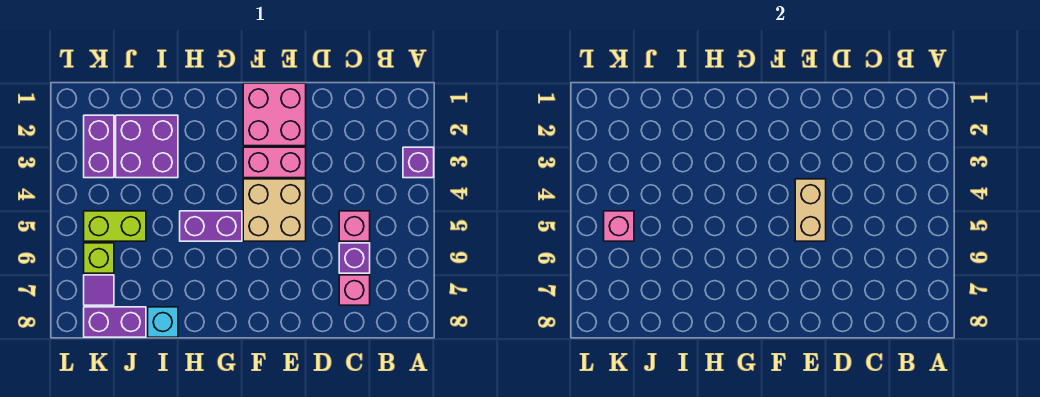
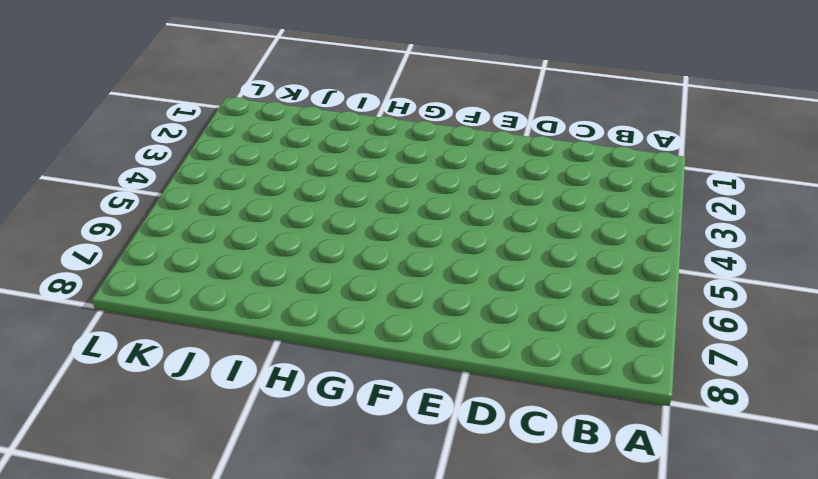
none -> purple 1x1 brick [403,147,434,178]
none -> pink 1x1 brick [339,211,370,241]
none -> purple 1x1 brick [339,243,370,273]

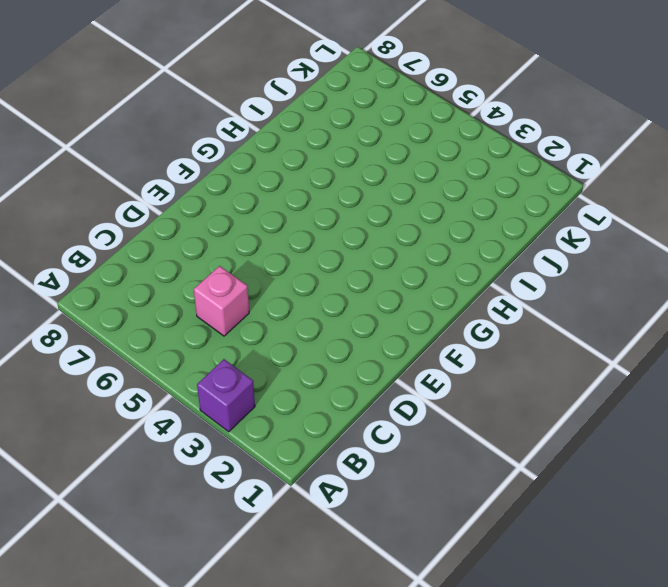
none -> purple 1x1 brick [339,243,370,273]
none -> pink 1x1 brick [339,275,370,305]
none -> pink 2x2 brick [243,83,306,146]

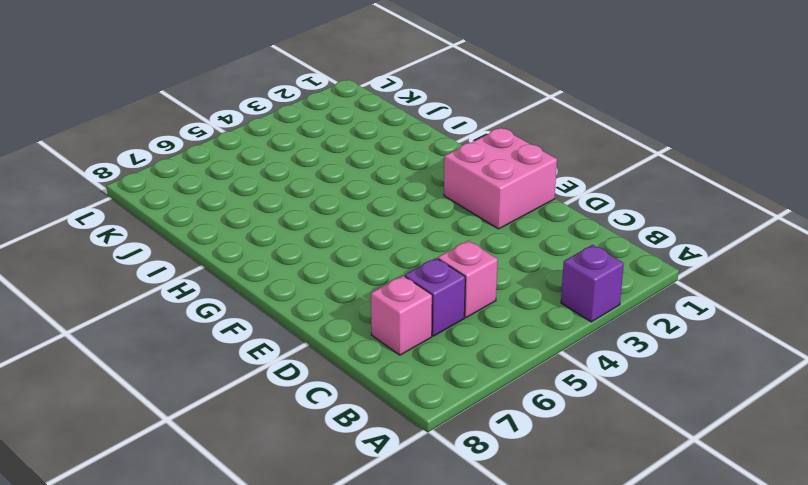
none -> pink 1x2 brick [243,147,306,178]
none -> tan 2x2 brick [243,179,306,241]
none -> purple 1x2 brick [180,211,242,241]

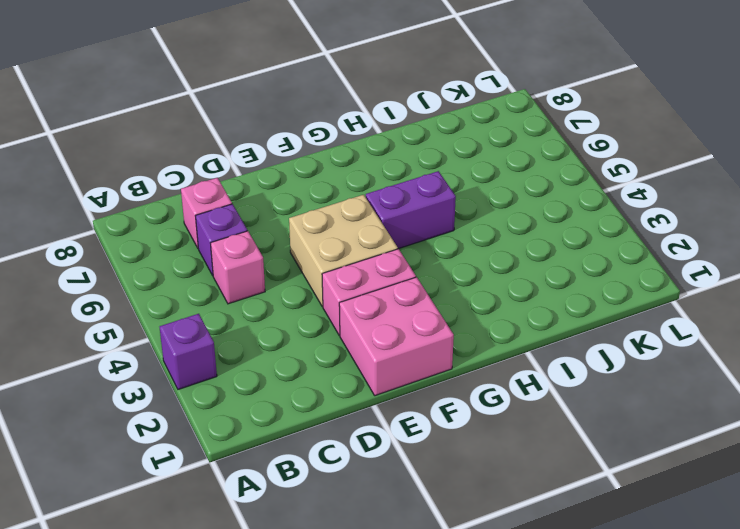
none -> purple 2x2 brick [116,115,178,178]
none -> cyan 1x1 brick [148,307,178,337]
none -> lime 1x2 brick [84,211,146,241]

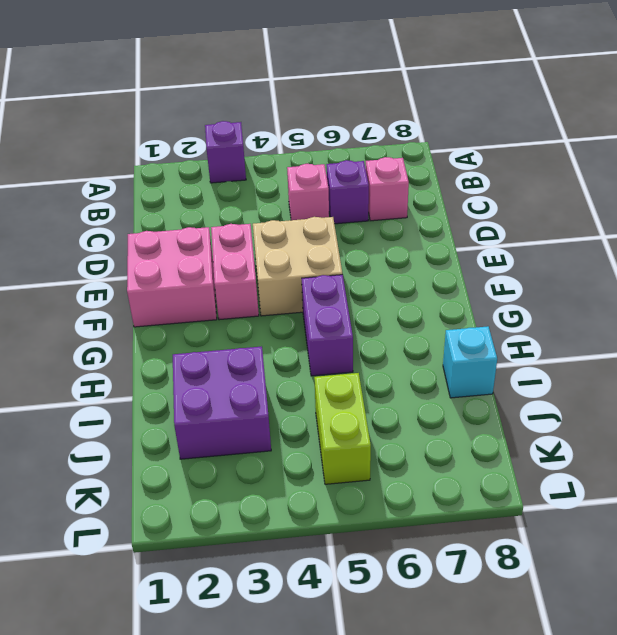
none -> purple 1x2 brick [84,307,146,337]
none -> purple 1x2 brick [84,115,114,178]
none -> lime 1x1 brick [84,243,114,273]

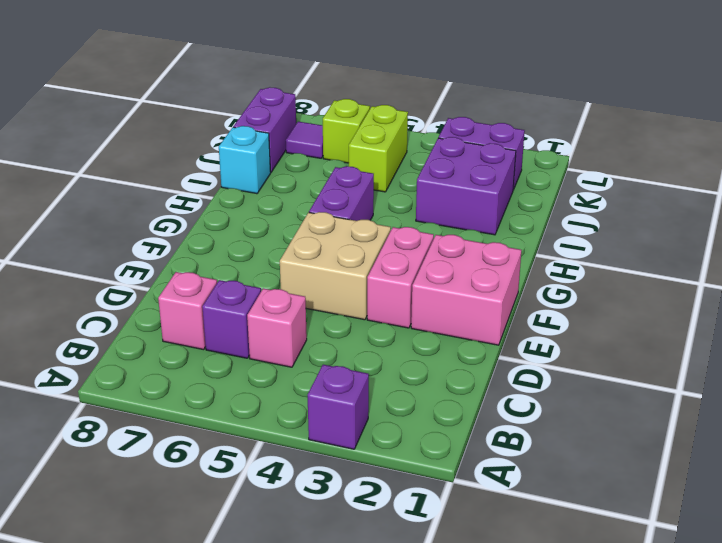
none -> tan 1x2 brick [795,179,826,241]
none -> pink 1x1 brick [604,211,634,241]

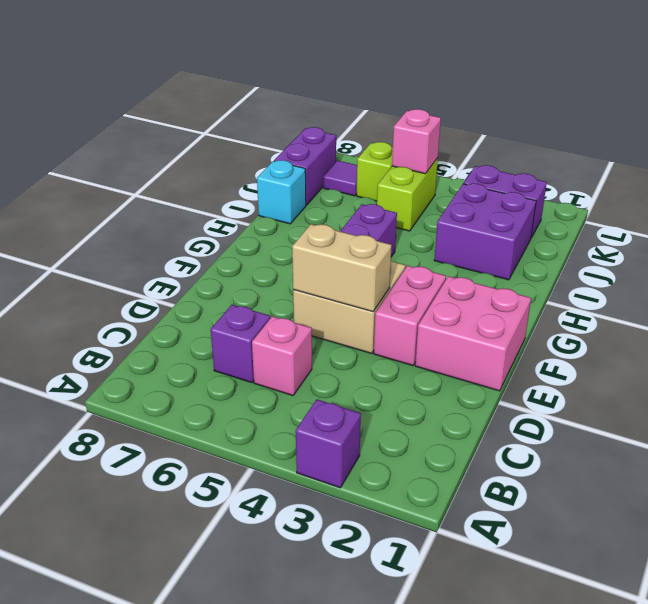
none -> pink 1x1 brick [339,275,370,305]

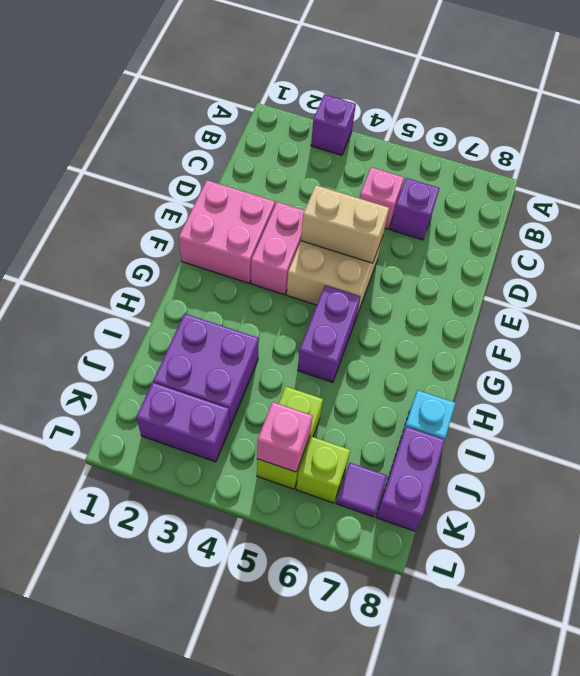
none -> pink 1x1 brick [339,275,370,305]

